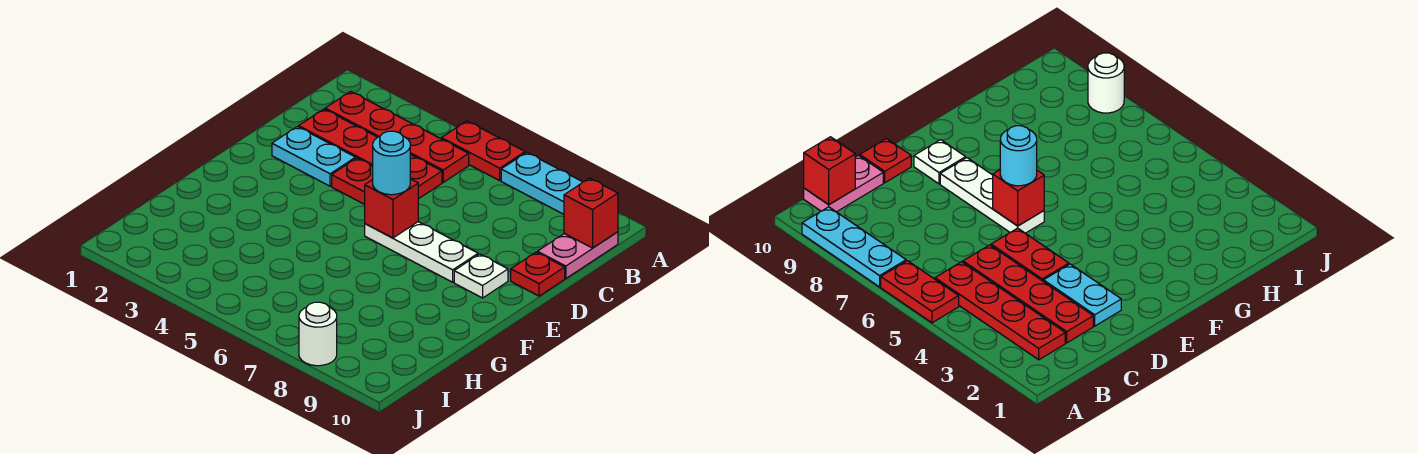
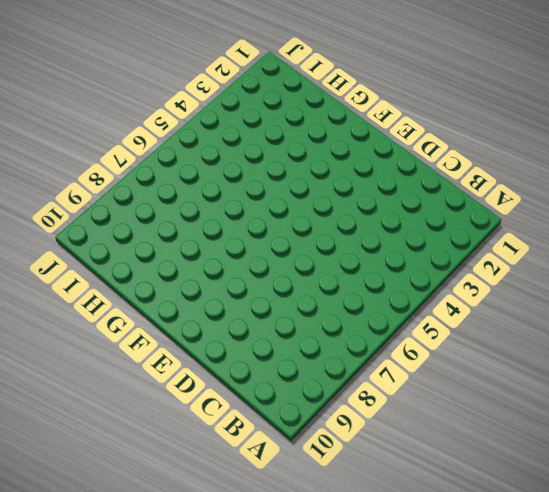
none -> red 1x2 plate [441,121,525,181]
none -> cyan 1x3 plate [501,152,582,214]
none -> red 1x4 plate [325,91,469,182]

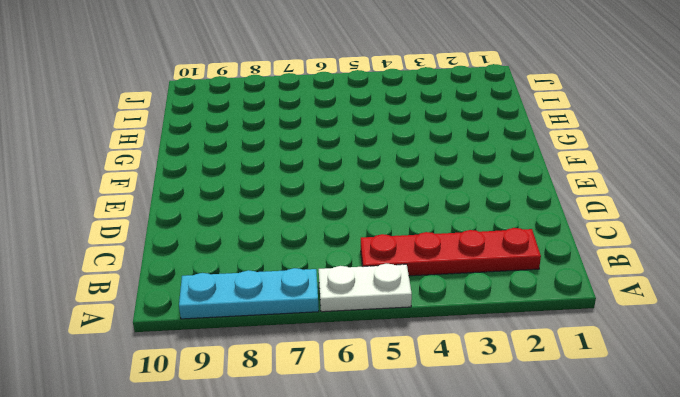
white 1x2 plate [319,264,412,312] -> red 1x2 plate [441,121,525,181]
none -> pink 1x2 plate [537,232,618,279]
none -> red 1x4 plate [299,109,442,199]
none -> cyan 1x2 plate [272,127,356,186]

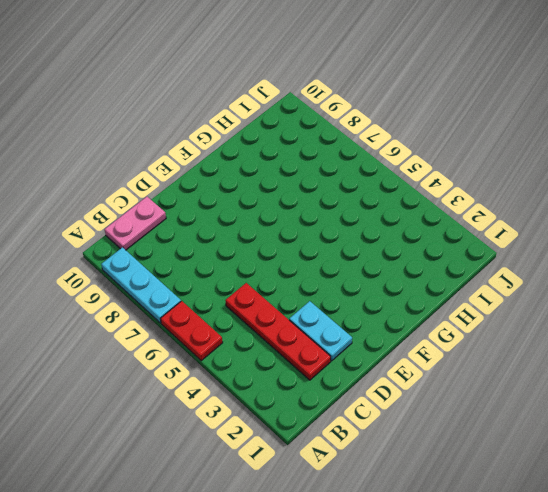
none -> red 1x4 plate [325,91,469,182]
none -> red 1x2 plate [332,158,373,204]
none -> red 1x1 plate [511,252,565,296]

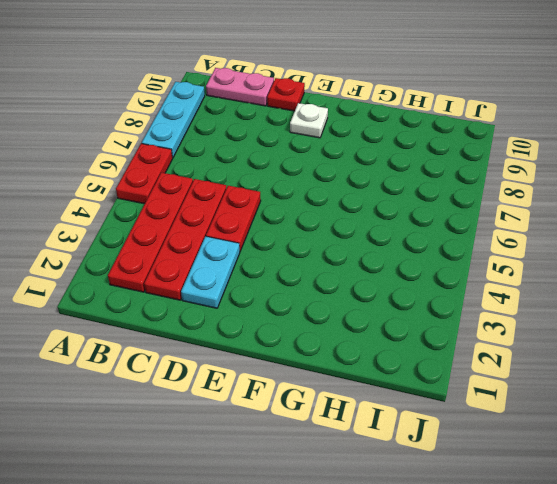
none -> white 1x3 plate [365,222,478,282]
none -> white 1x1 round brick [299,302,337,366]
none -> red 1x1 brick [564,178,618,248]

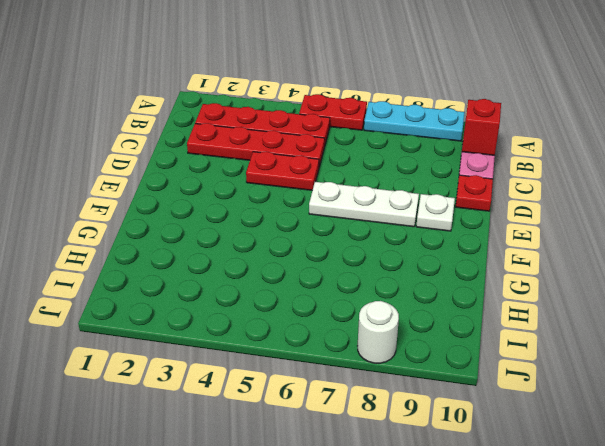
none -> cyan 1x2 plate [272,127,356,186]
none -> red 1x1 brick [365,179,418,238]
none -> cyan 1x1 round brick [373,131,410,195]

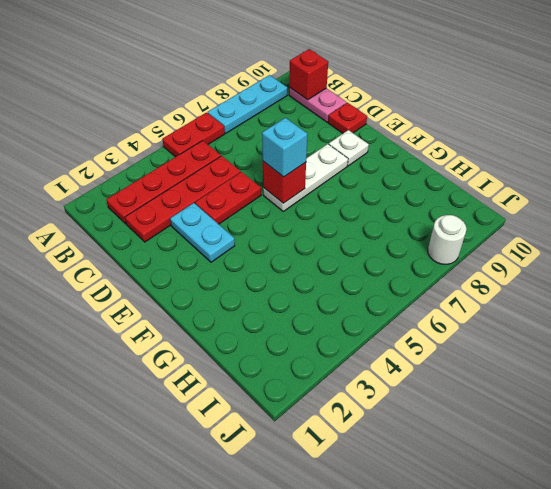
cyan 1x2 plate [170,203,235,262] -> cyan 1x2 plate turned to [272,127,356,186]
cyan 1x1 brick [262,118,307,177] -> cyan 1x1 round brick [373,131,410,195]

